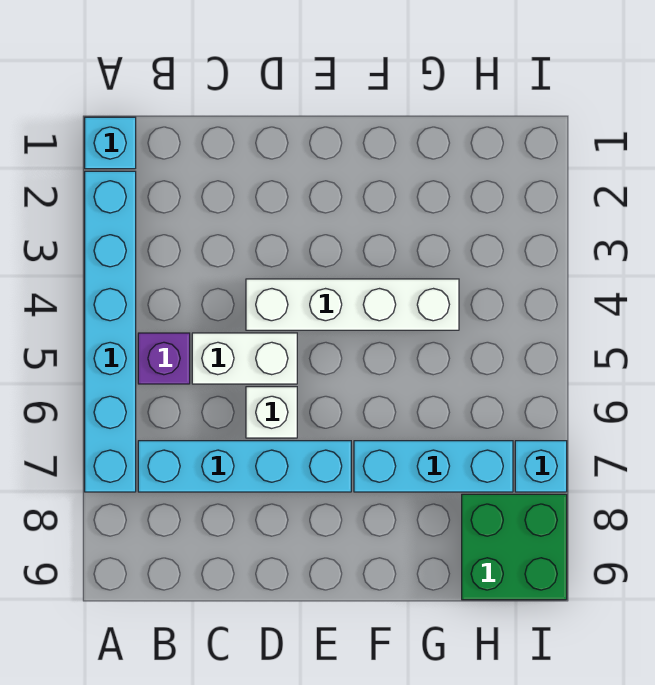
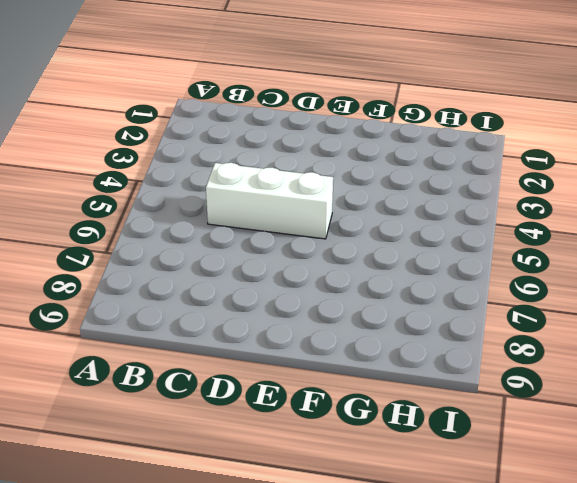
white 1x3 brick [206,163,333,239] -> white 1x2 brick [192,333,297,384]
none -> cyan 1x1 brick [85,117,136,169]
none -> cyan 1x6 brick [85,171,136,492]

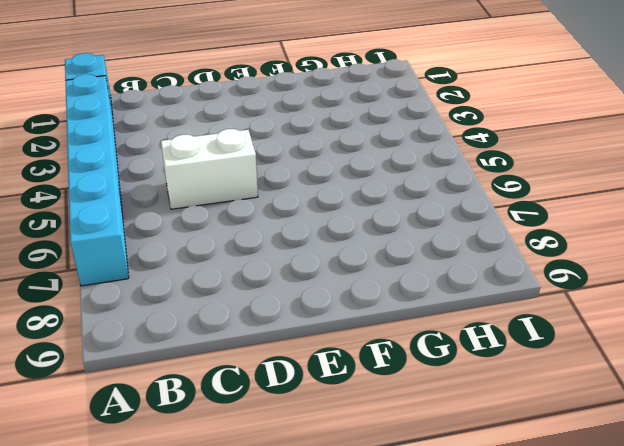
none -> purple 1x1 brick [138,333,190,384]
none -> cyan 1x4 brick [138,441,351,492]

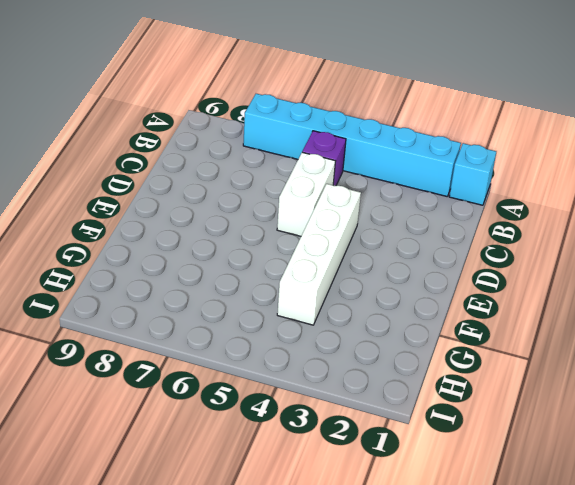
none -> cyan 1x4 brick [138,441,351,492]
none -> white 1x1 brick [246,387,297,438]

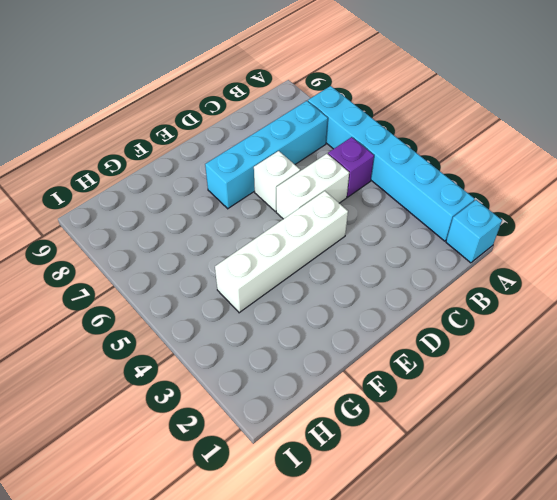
none -> cyan 1x3 brick [354,441,513,492]
none -> green 2x2 brick [462,494,567,600]

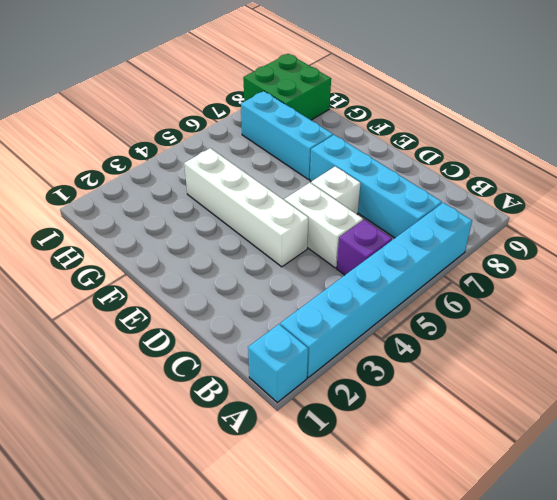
none -> cyan 1x1 brick [515,441,567,492]

